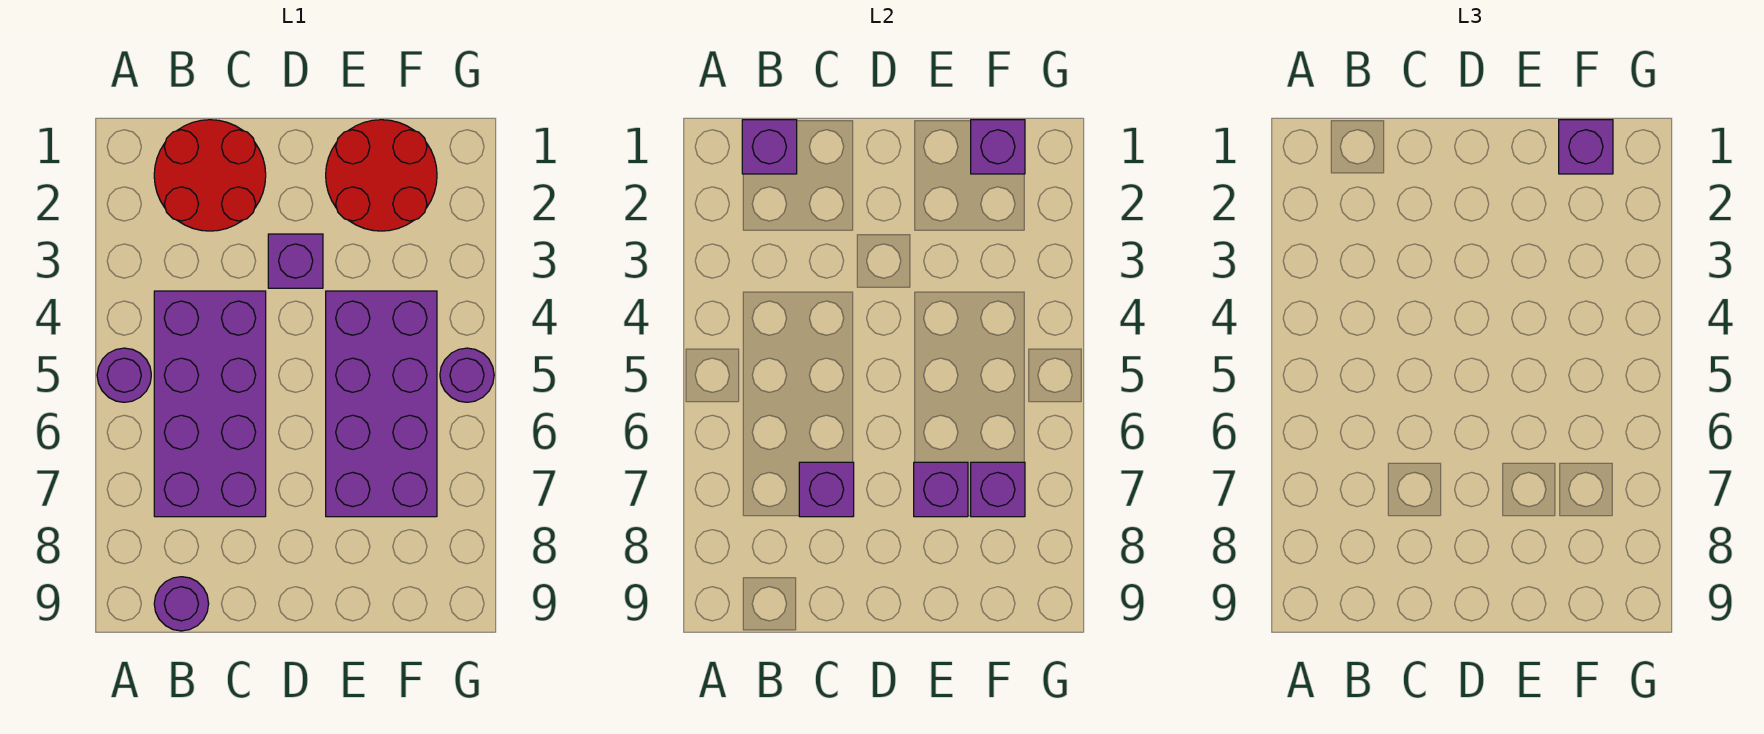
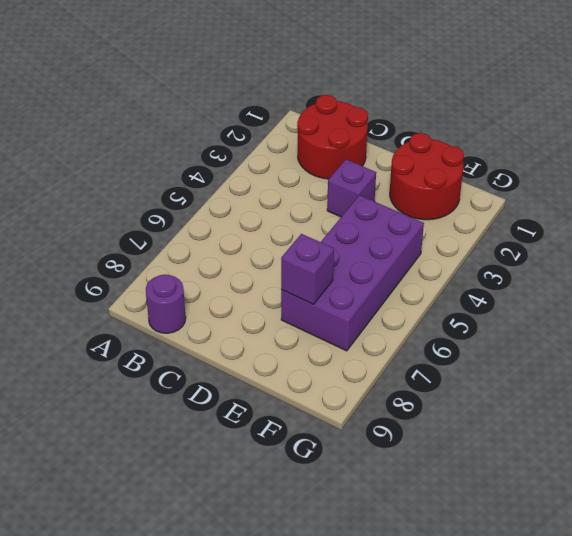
none -> purple 1x1 round brick [97,348,151,402]
none -> purple 2x4 brick [154,291,266,517]
none -> purple 1x1 round brick [440,348,494,402]

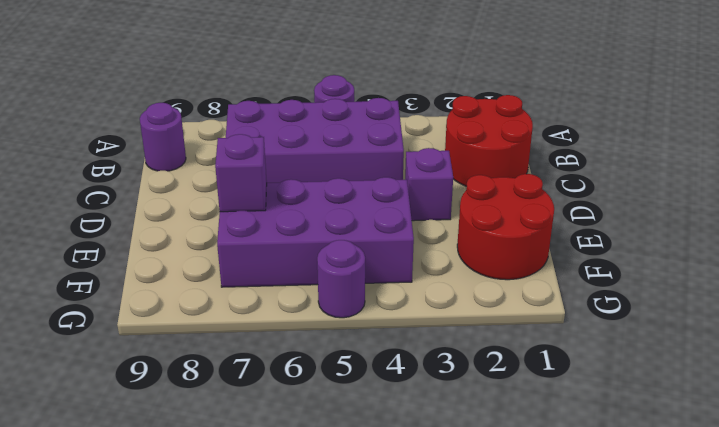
none -> purple 1x1 brick [742,120,797,174]
none -> purple 1x1 brick [799,462,854,517]
none -> purple 1x1 brick [971,120,1025,174]

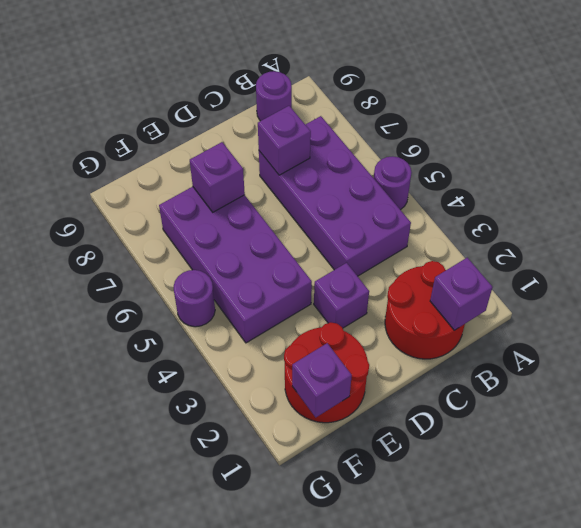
none -> purple 1x1 brick [971,462,1025,517]
none -> purple 1x1 brick [1559,120,1613,174]

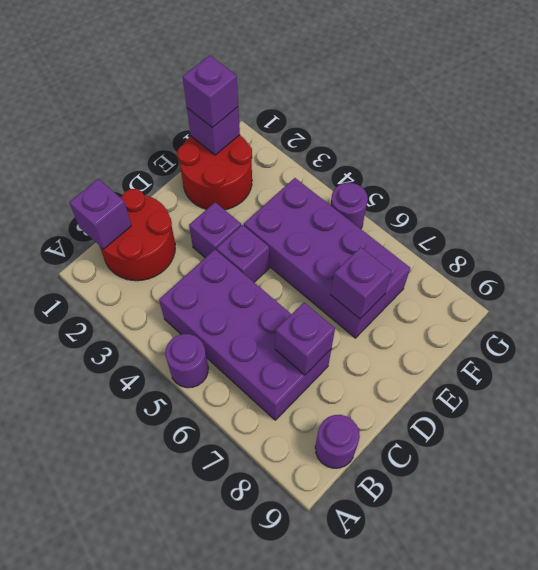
purple 1x1 brick [216,225,269,282] -> purple 1x1 brick moved to [971,462,1025,517]

